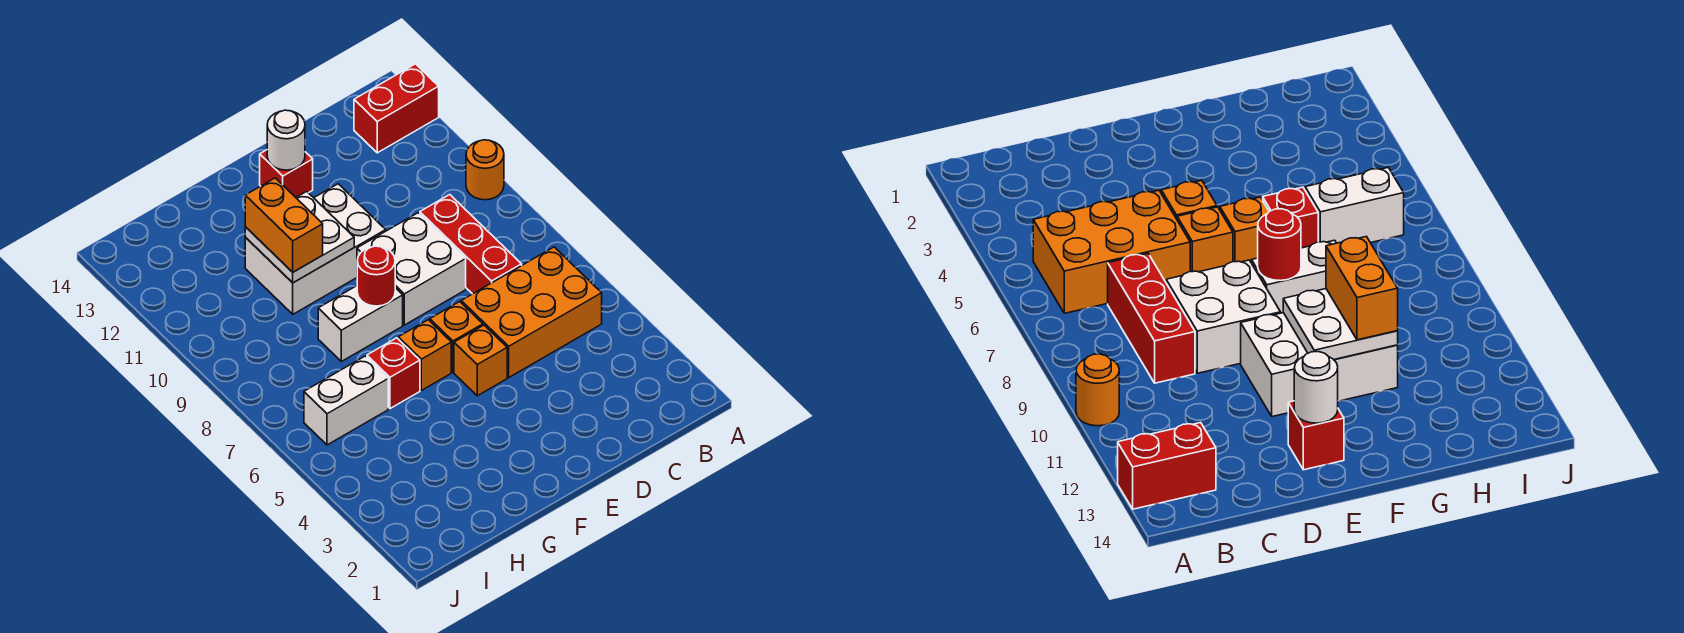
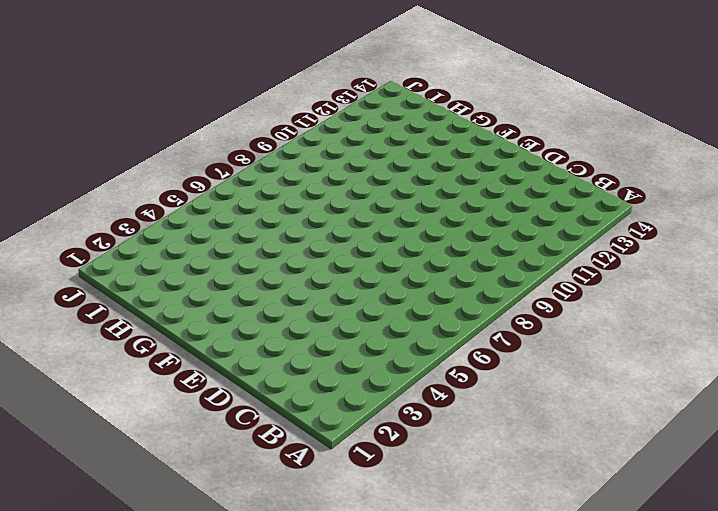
none -> orange 1x1 round brick [466,140,504,200]
none -> red 1x2 brick [354,64,439,153]
none -> orange 2x3 brick [461,247,602,377]

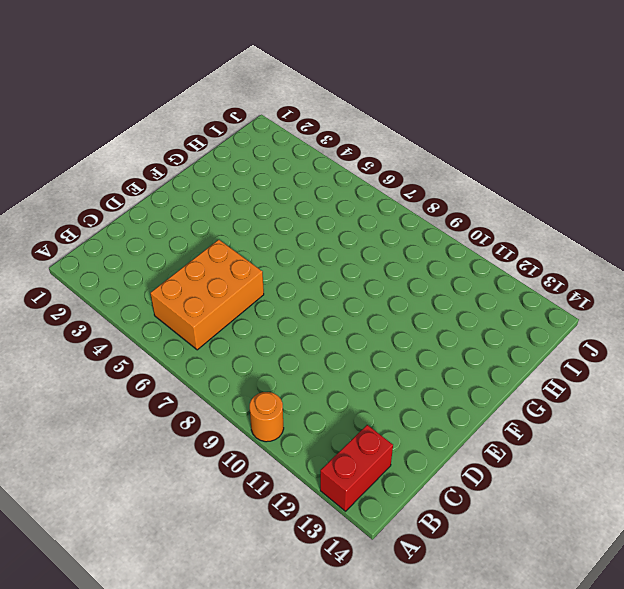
none -> red 1x3 brick [420,195,522,294]
none -> white 2x2 brick [357,213,466,325]
none -> orange 1x1 brick [454,325,507,396]

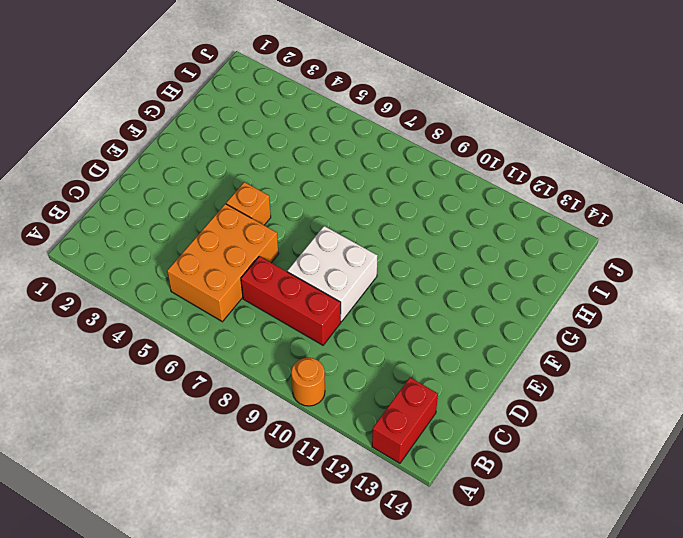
none -> orange 1x1 brick [430,302,483,372]
none -> white 2x3 brick [245,184,386,314]
none -> red 1x1 brick [260,150,313,197]

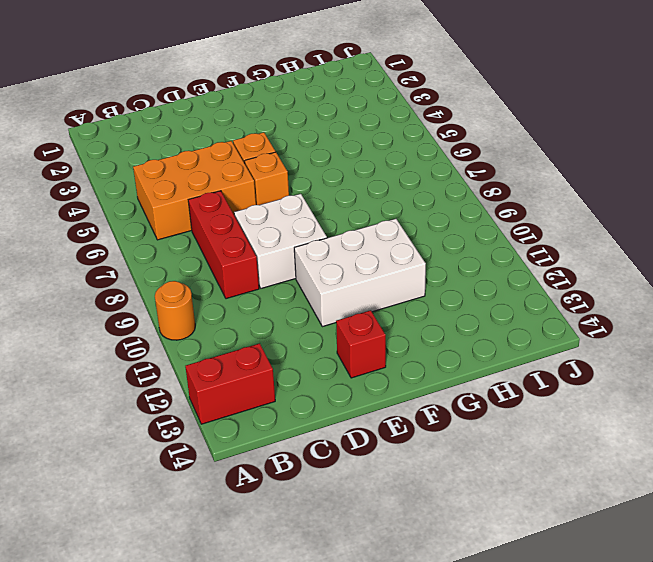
none -> orange 1x1 brick [398,320,451,390]
none -> white 1x2 brick [318,286,403,361]
none -> red 1x1 brick [367,338,420,409]

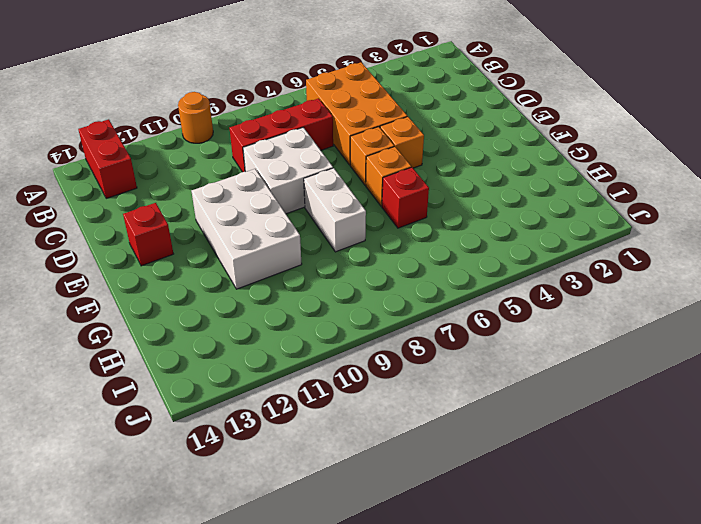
none -> white 1x2 brick [304,356,388,445]
none -> white 1x1 round brick [267,110,305,170]
none -> red 1x1 round brick [357,246,395,306]

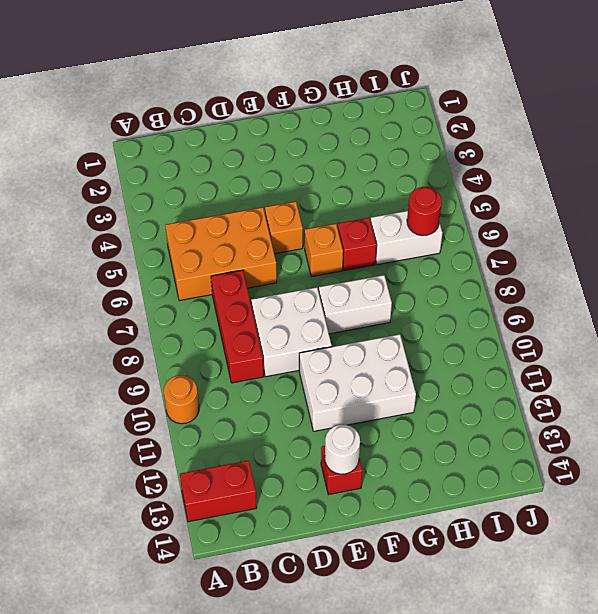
red 1x1 round brick [407,187,442,236] -> red 1x1 round brick moved to [357,246,395,306]
none -> orange 1x1 brick [430,302,483,372]
none -> white 2x2 plate [245,191,354,283]
none -> orange 1x2 brick [245,178,323,272]

